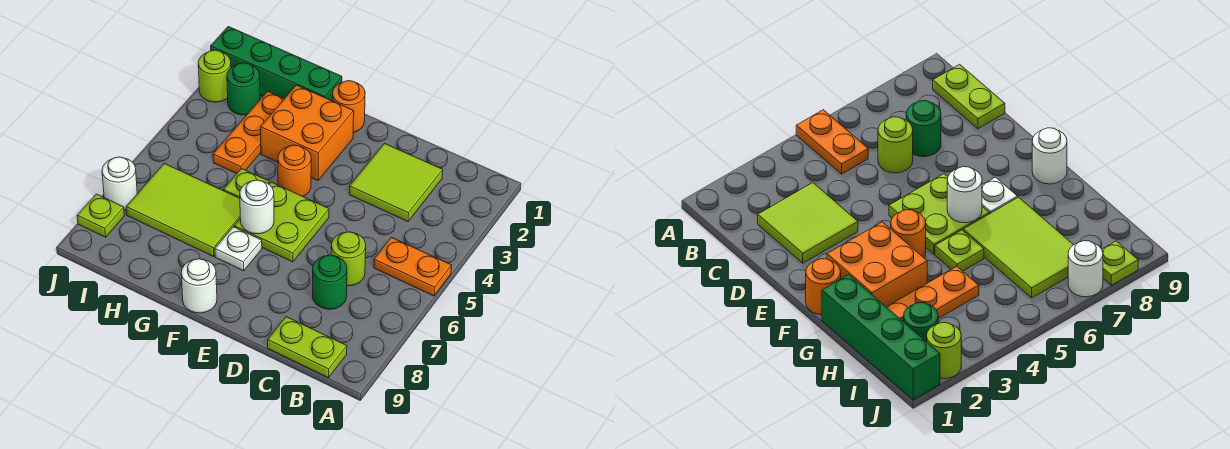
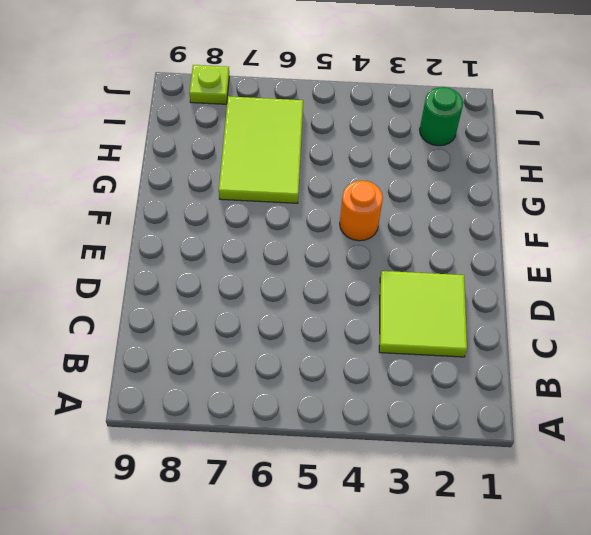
none -> orange 1x2 plate [374,237,452,296]
none -> lime 1x2 plate [268,317,347,378]
none -> lime 1x1 round brick [331,232,366,286]

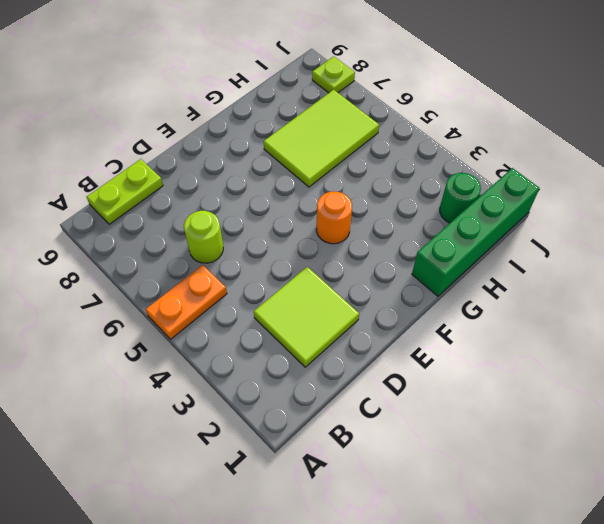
none -> green 1x1 round brick [313,255,347,309]
none -> lime 2x2 plate [234,182,329,262]
none -> orange 1x1 round brick [332,81,365,132]

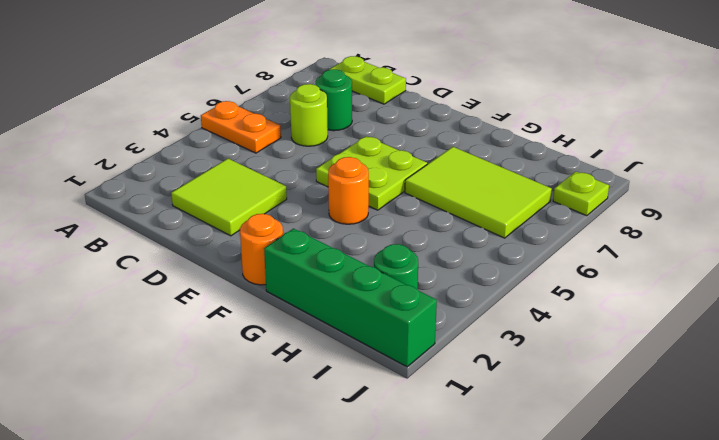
none -> orange 2x2 brick [260,85,354,180]
none -> white 1x1 plate [215,227,262,271]
none -> white 1x1 round brick [181,259,217,313]

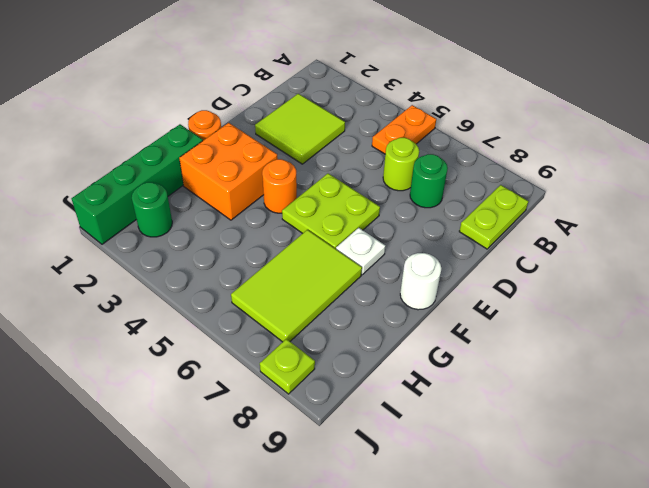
none -> lime 1x1 plate [224,169,269,198]
none -> orange 1x3 plate [213,91,284,174]
none -> lime 1x1 round brick [198,50,231,102]

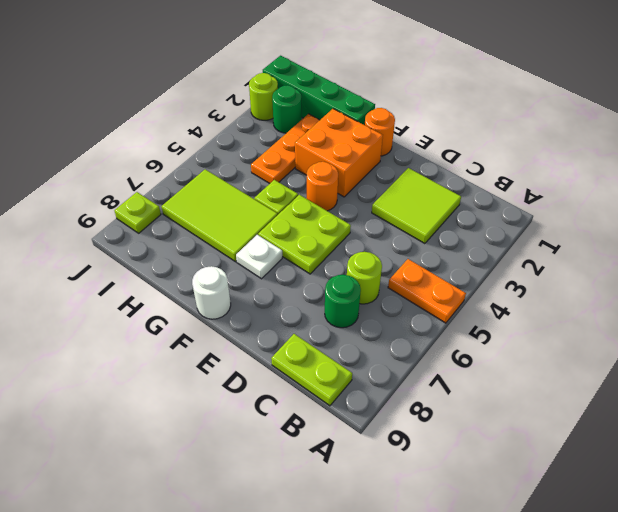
none -> white 1x1 round brick [102,157,137,210]
none -> white 1x1 round brick [240,180,274,234]

